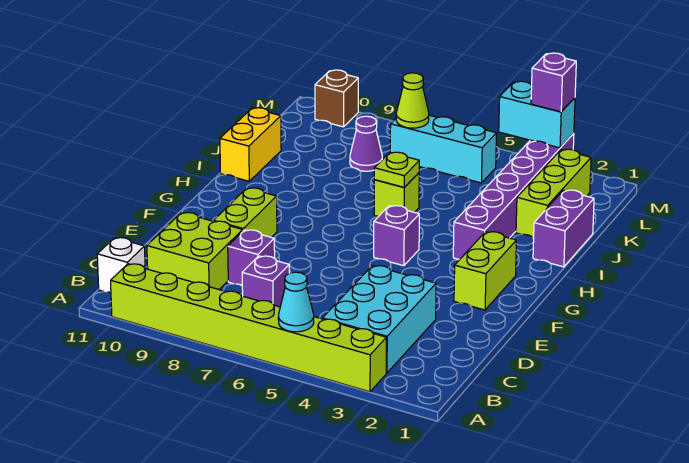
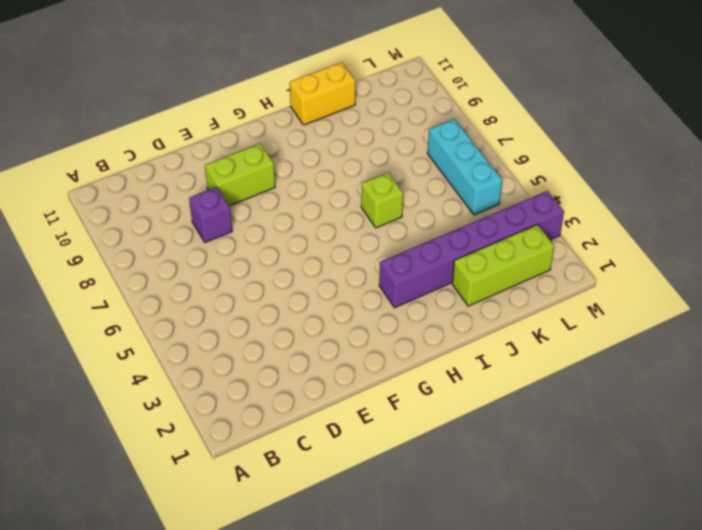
none -> lime 1x8 brick [111,264,386,392]
none -> cyan 2x3 brick [322,266,436,373]
none -> white 1x1 brick [97,238,145,293]

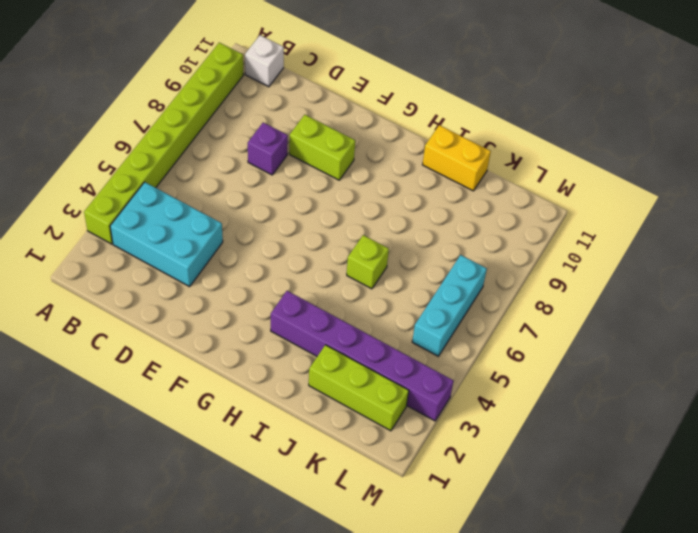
none -> purple 1x1 brick [242,256,289,307]
none -> lime 2x2 brick [147,213,243,289]
none -> lime 1x2 brick [454,232,516,310]

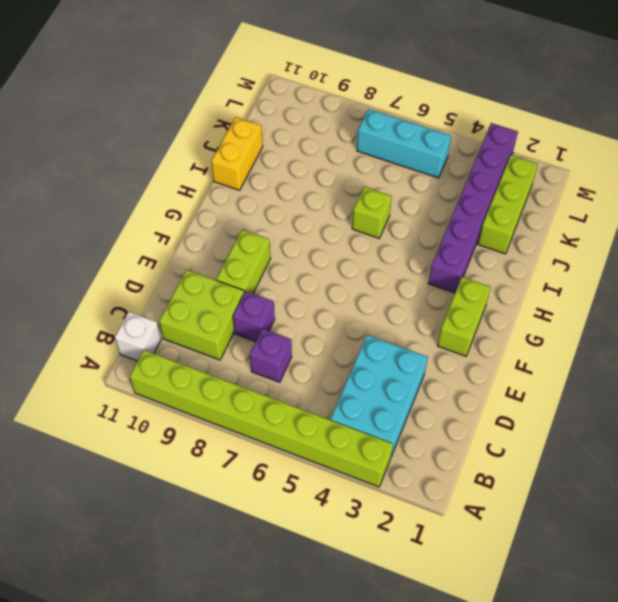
none -> purple 1x1 brick [374,206,419,266]
none -> purple 1x2 brick [533,190,594,267]
none -> purple 1x1 cone [350,116,382,171]

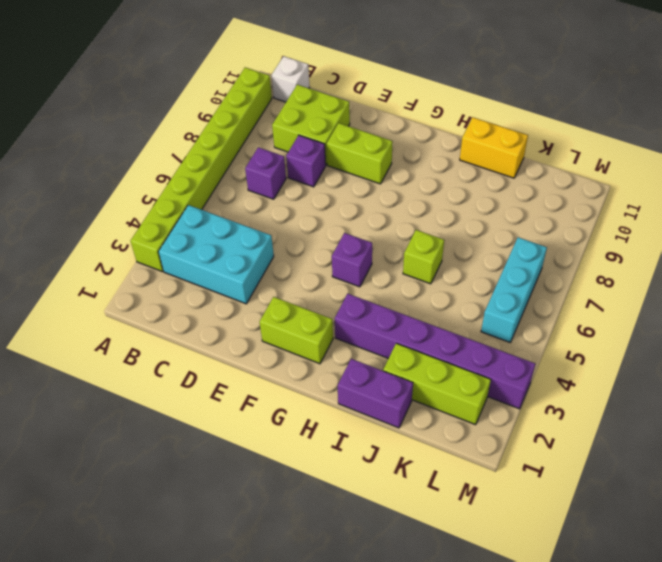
none -> purple 1x1 cone [350,116,382,171]
none -> brown 1x1 brick [315,70,358,127]
none -> cyan 1x1 cone [278,272,314,332]

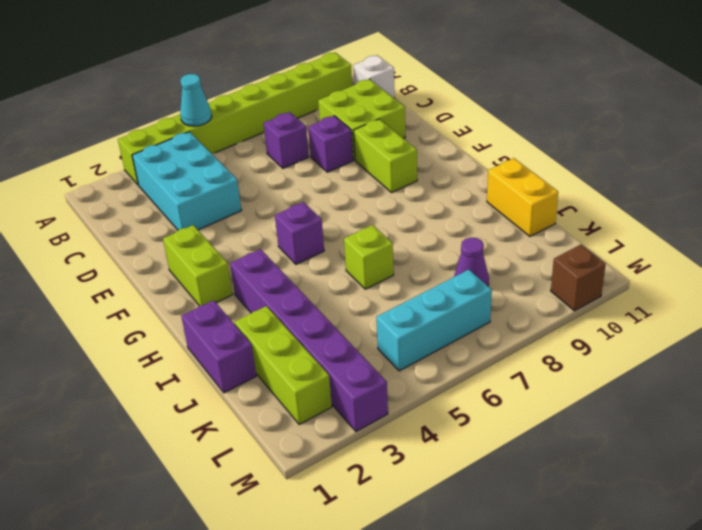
none -> lime 1x1 plate [374,152,419,187]
none -> lime 1x1 cone [396,73,429,128]
none -> cyan 1x2 brick [499,81,575,148]

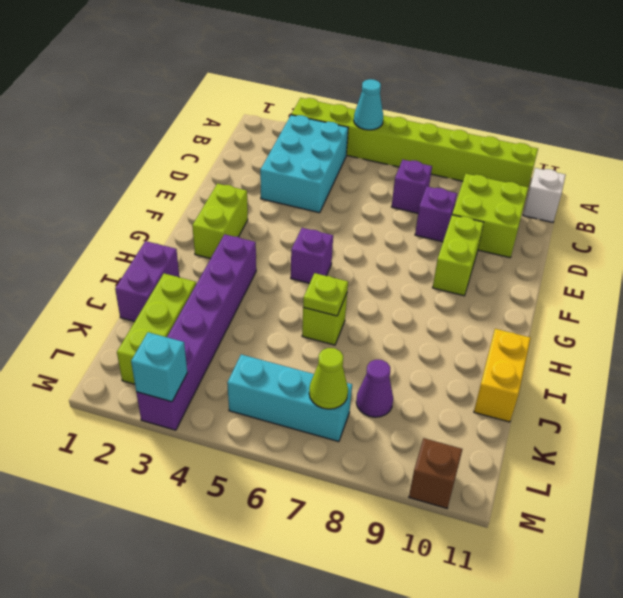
cyan 1x1 brick [131,332,187,402] -> cyan 1x2 brick [499,81,575,148]
none -> purple 1x1 brick [531,53,576,112]

